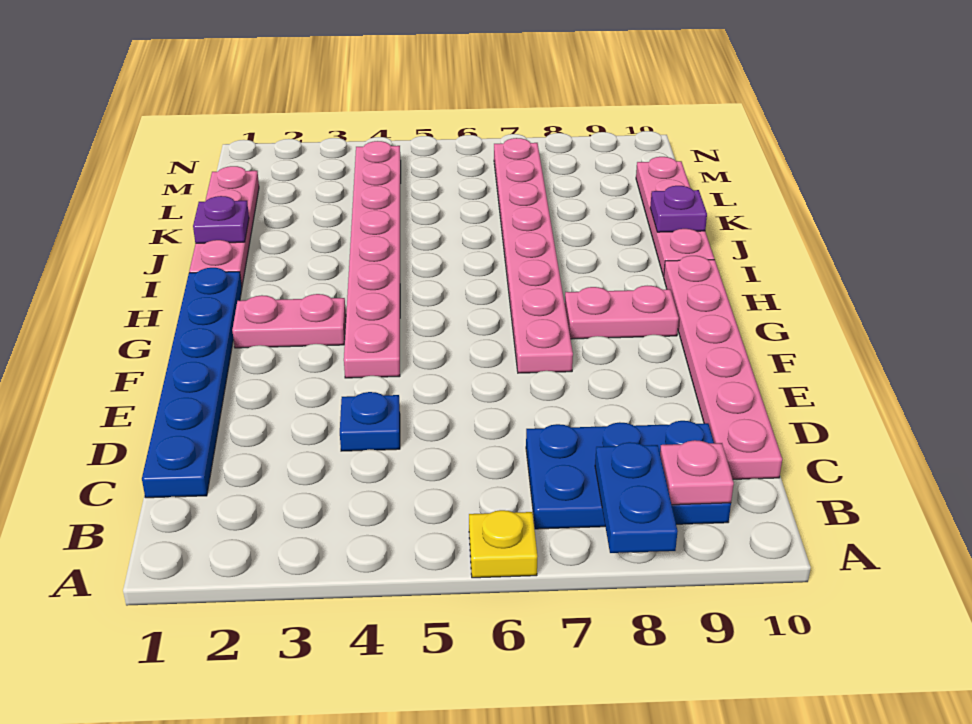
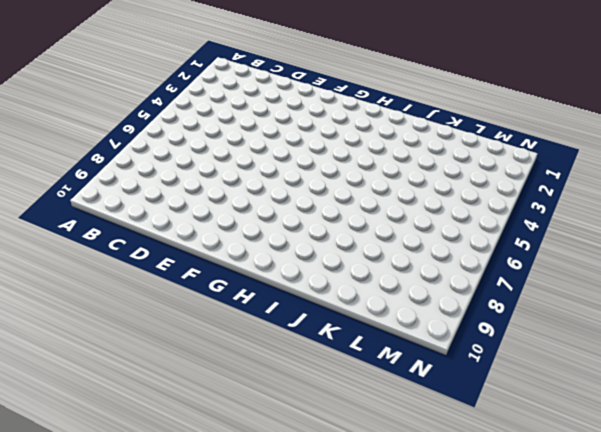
none -> yellow 1x1 plate [469,510,538,578]
none -> blue 2x3 plate [526,421,731,529]
none -> blue 1x6 plate [142,268,242,498]

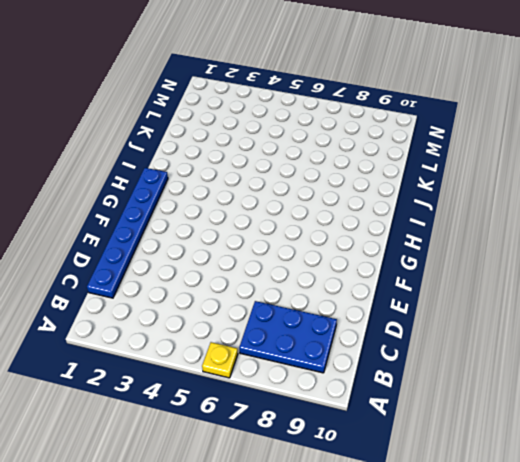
none -> pink 1x6 plate [663,256,782,479]
none -> blue 1x1 plate [340,392,400,451]
none -> pink 1x8 plate [344,141,401,378]

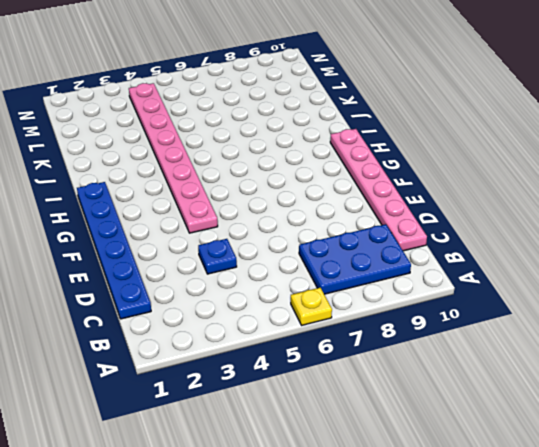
none -> pink 1x8 plate [494,138,573,373]
none -> pink 1x2 plate [232,294,346,348]
none -> pink 1x2 plate [565,286,679,339]

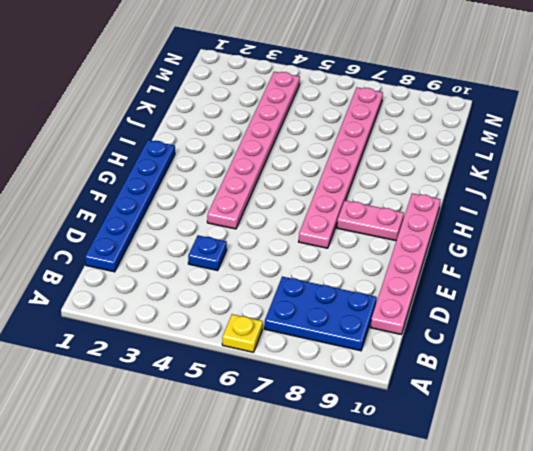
none -> pink 1x2 plate [232,294,346,348]
none -> pink 1x4 plate [189,166,259,285]
none -> pink 1x4 plate [636,157,714,276]

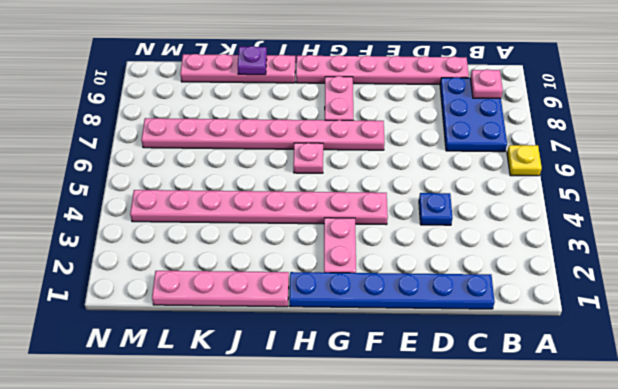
pink 1x1 plate [293,143,323,173] -> none
none -> blue 1x2 plate [595,442,678,553]
none -> purple 1x1 plate [193,196,249,243]

